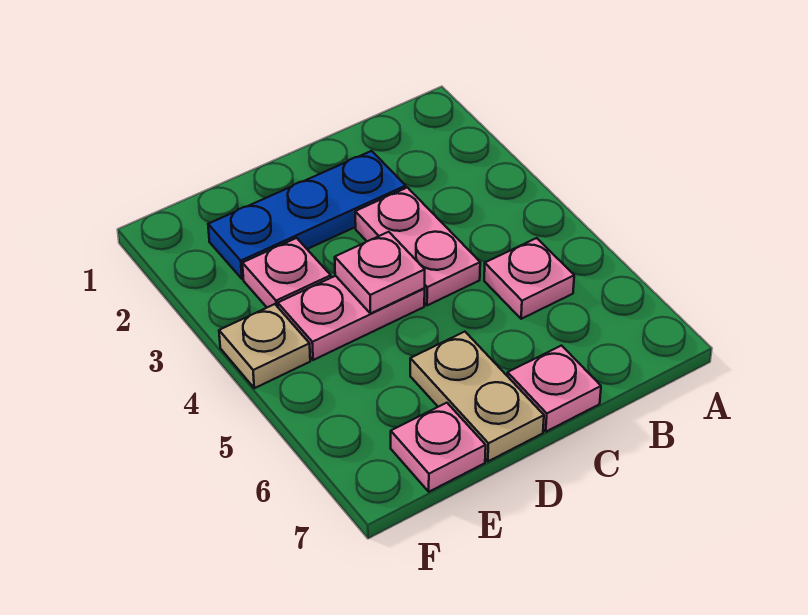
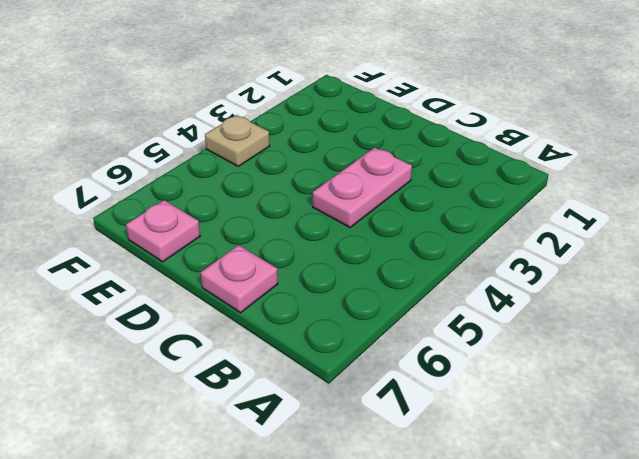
none -> pink 1x1 plate [484,238,574,319]
none -> blue 1x3 plate [208,151,406,279]

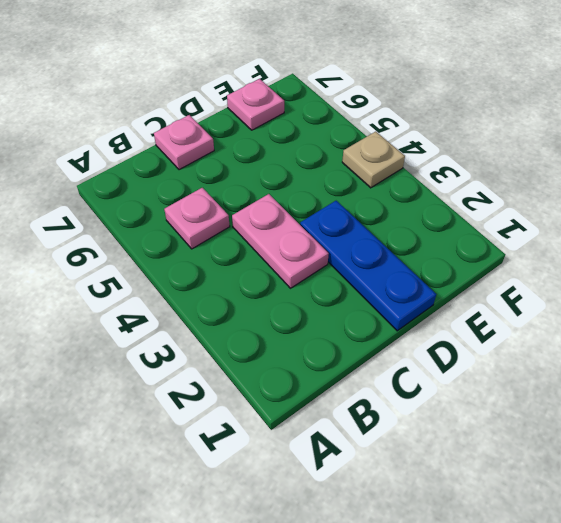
blue 1x3 plate [300,201,436,331] -> blue 1x3 plate turned to [208,151,406,279]
none -> pink 1x2 plate [278,276,425,360]
none -> tan 1x2 plate [410,332,544,461]

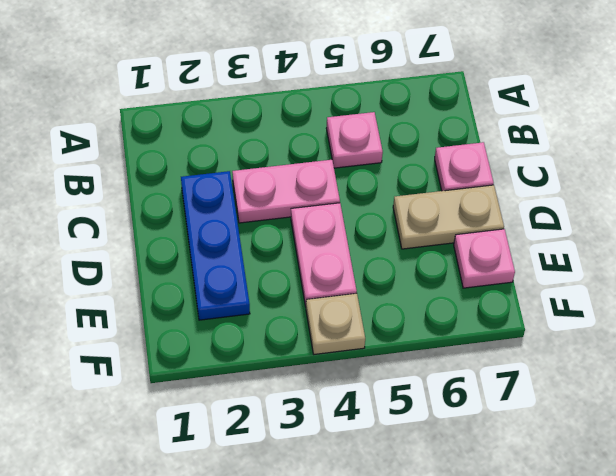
none -> pink 1x1 plate [242,238,331,307]
none -> pink 1x1 plate [335,232,425,314]

